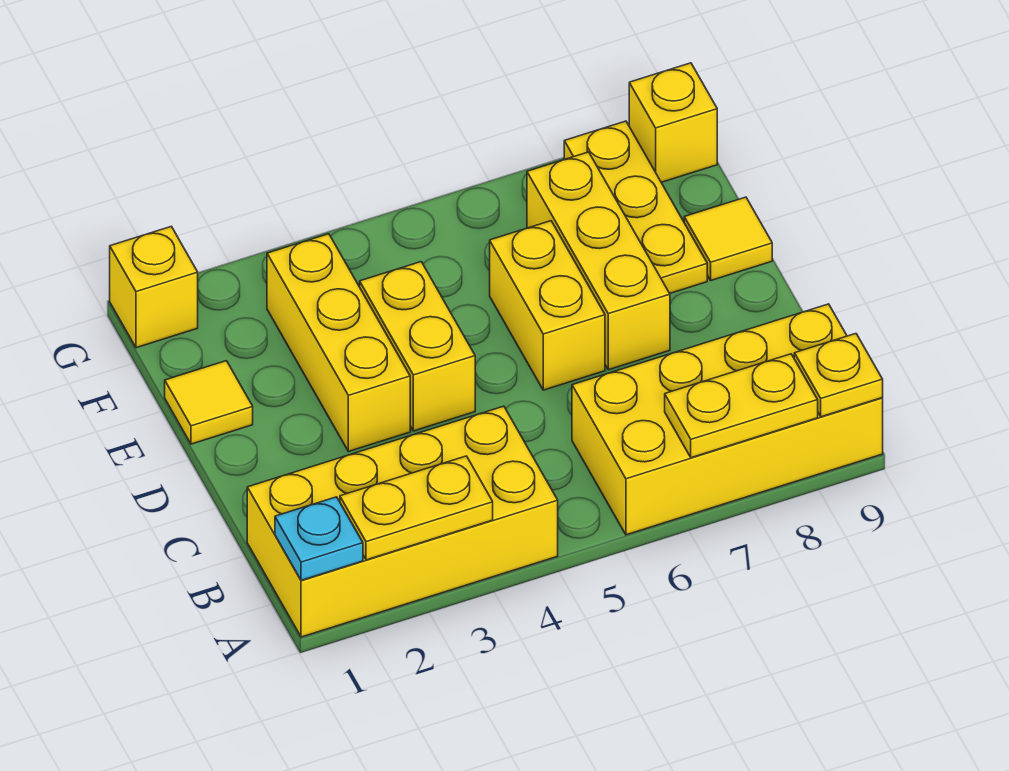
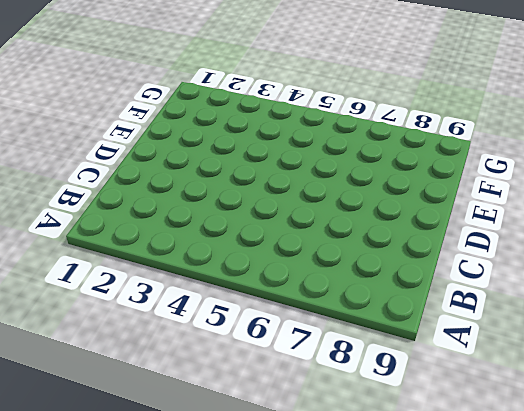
none -> yellow 2x4 brick [247,406,558,637]
none -> yellow 2x4 brick [572,304,883,535]
none -> yellow 1x3 brick [267,234,410,452]

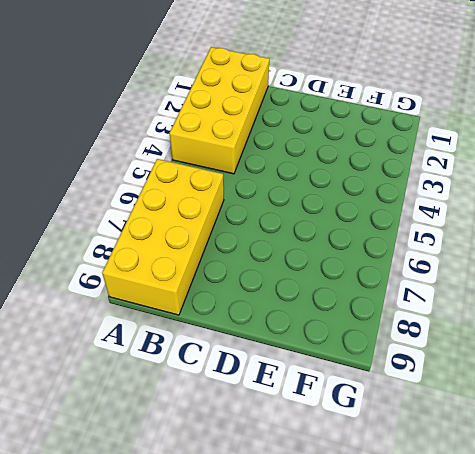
none -> yellow 1x3 brick [267,234,410,452]
none -> yellow 1x2 brick [360,262,475,431]
none -> yellow 1x2 brick [490,221,605,390]

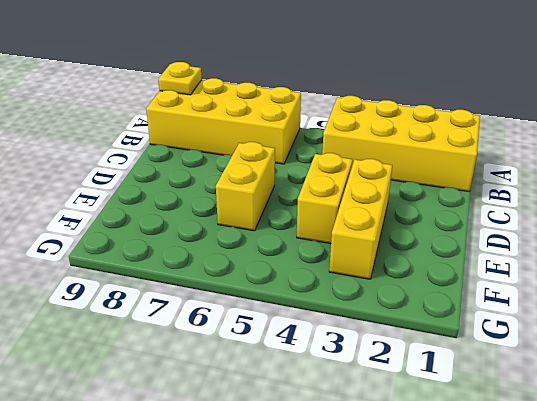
none -> yellow 1x3 brick [527,152,670,370]
none -> yellow 1x1 tile [165,361,253,444]
none -> yellow 1x3 plate [564,121,707,293]

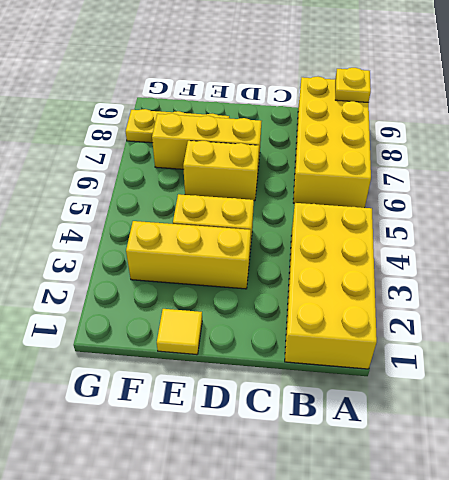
none -> yellow 1x1 tile [684,197,772,280]
none -> yellow 1x1 brick [110,226,198,348]
none -> yellow 1x1 brick [629,63,717,182]

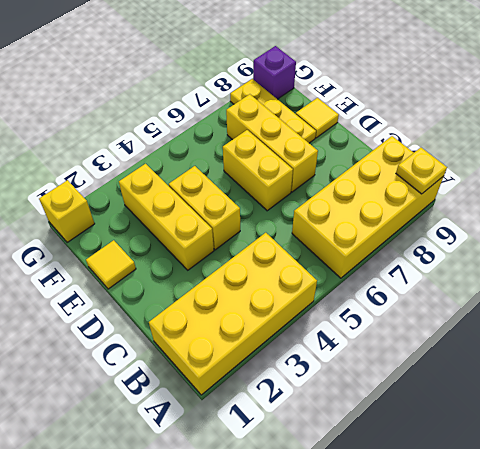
purple 1x1 brick [253,46,296,99] -> yellow 1x1 brick [629,63,717,182]
none -> cyan 1x1 plate [275,497,363,580]
none -> yellow 1x2 plate [340,456,493,560]
none -> yellow 1x2 plate [665,354,818,458]

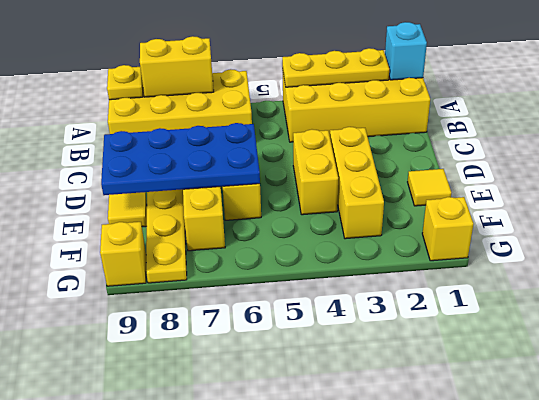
cyan 1x1 brick [385,22,427,80] -> cyan 1x1 plate [275,497,363,580]
yellow 1x3 plate [282,48,389,87] -> yellow 1x2 plate [340,456,493,560]
yellow 1x2 brick [140,36,214,97] -> yellow 1x2 plate [665,354,818,458]
blue 2x4 plate [101,123,260,195] -> none

